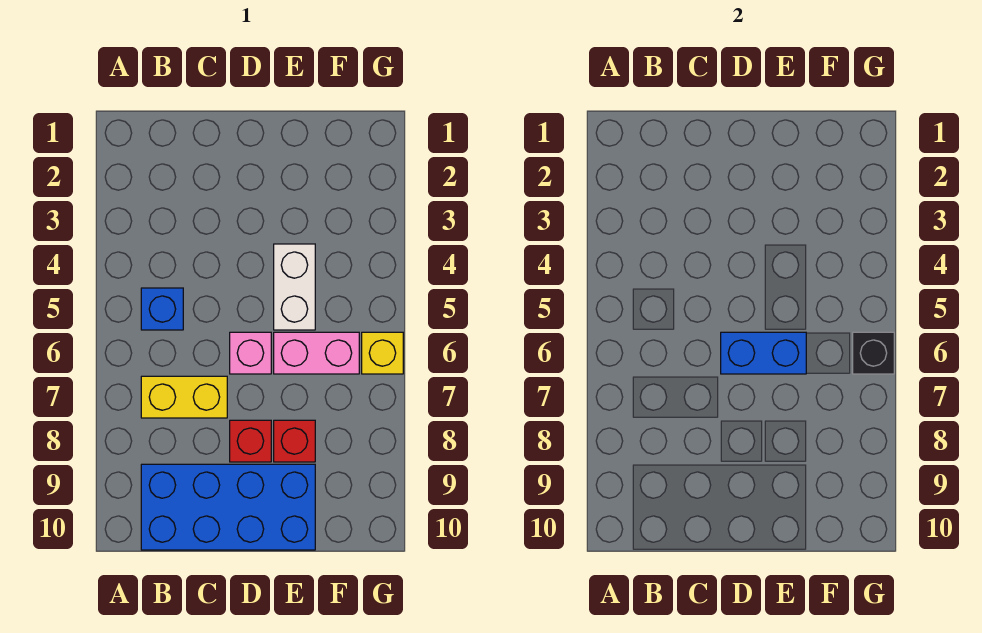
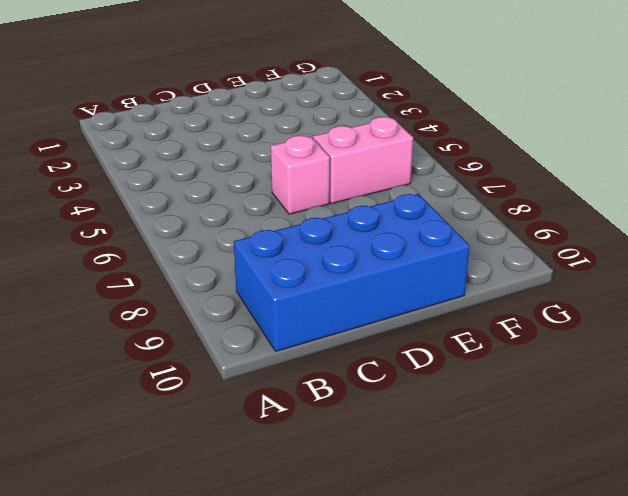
none -> blue 1x1 brick [141,288,183,330]
none -> yellow 1x2 brick [141,376,227,418]

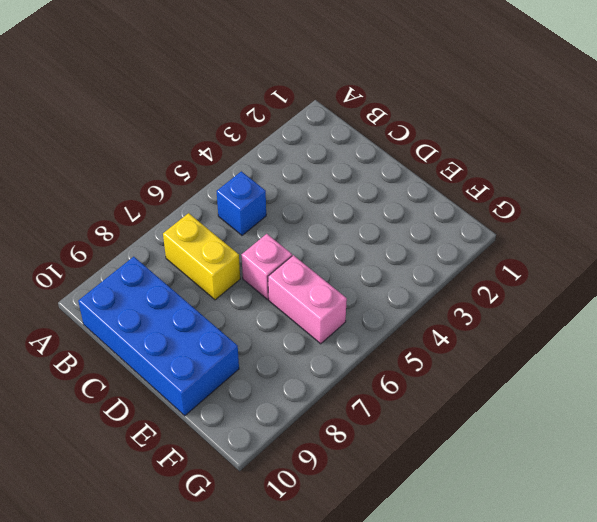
none -> red 1x1 brick [230,420,271,462]
none -> white 1x2 brick [274,244,315,330]

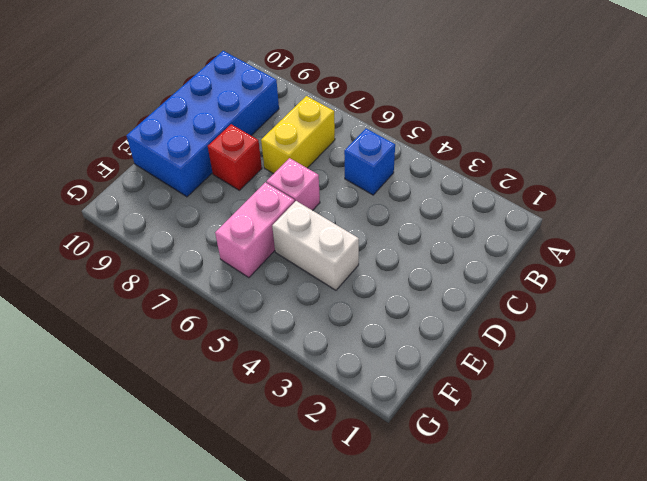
none -> red 1x1 brick [274,420,315,462]
none -> yellow 1x1 brick [362,332,403,374]

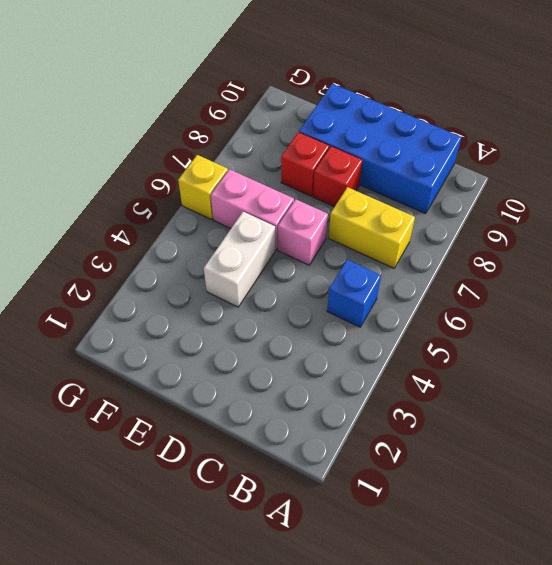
none -> blue 1x2 brick [721,332,806,374]
none -> black 1x1 brick [853,332,894,374]

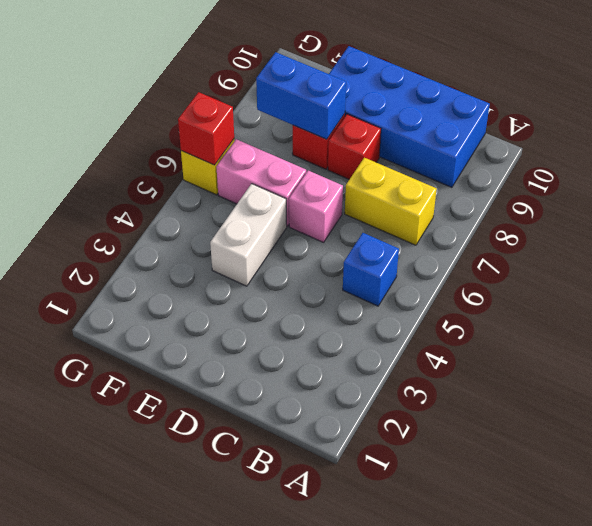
blue 1x2 brick [256,52,346,139] -> blue 1x2 brick moved to [721,332,806,374]
red 1x1 brick [178,92,234,165] -> black 1x1 brick [853,332,894,374]

